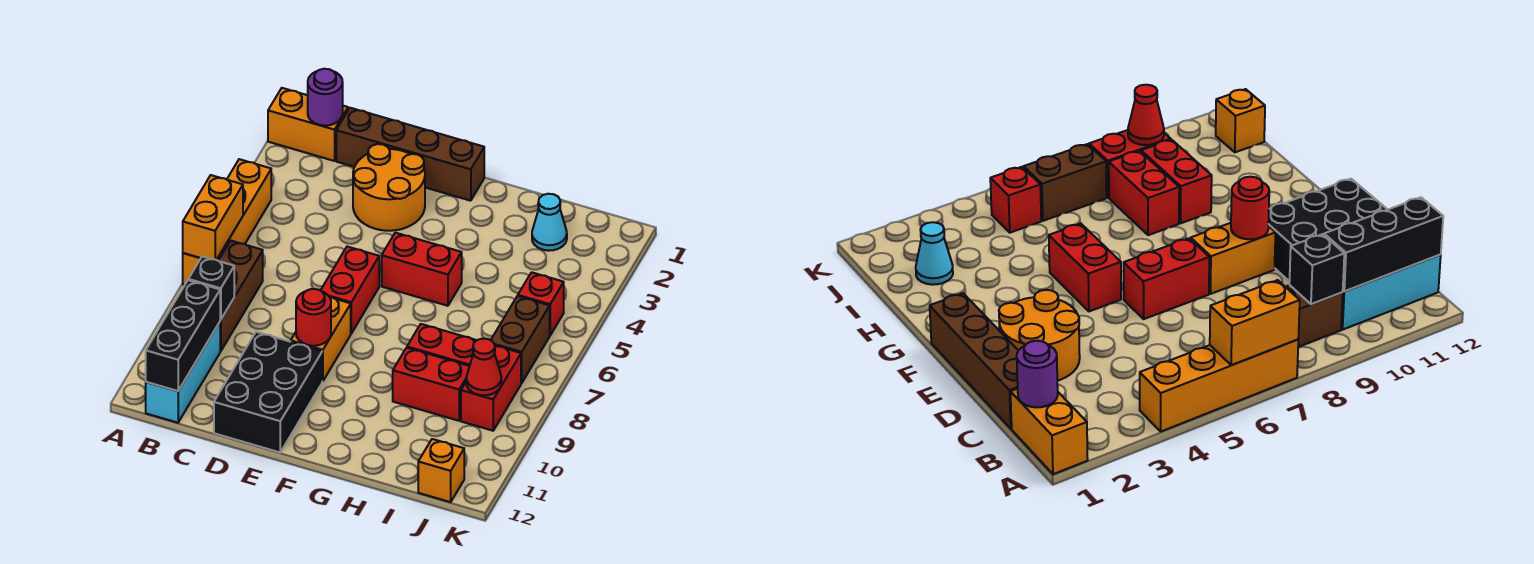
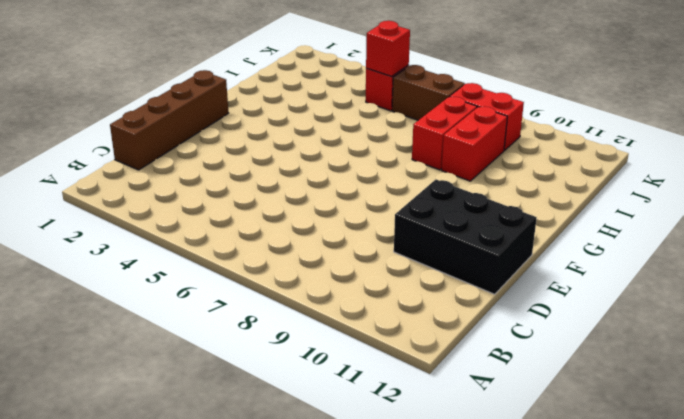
red 1x1 brick [366,21,410,76] -> none
none -> orange 1x2 brick [268,88,348,161]
none -> orange 1x4 brick [183,159,271,285]
none -> brown 1x3 brick [218,241,263,351]

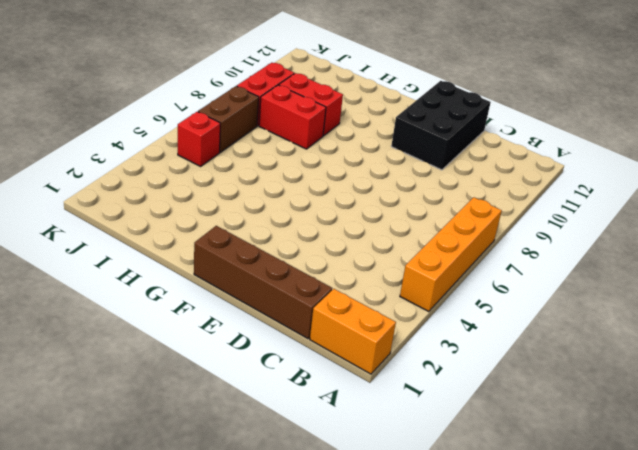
none -> brown 1x3 brick [218,241,263,351]
none -> cyan 1x3 brick [146,322,220,423]
none -> orange 2x2 round brick [353,144,425,231]

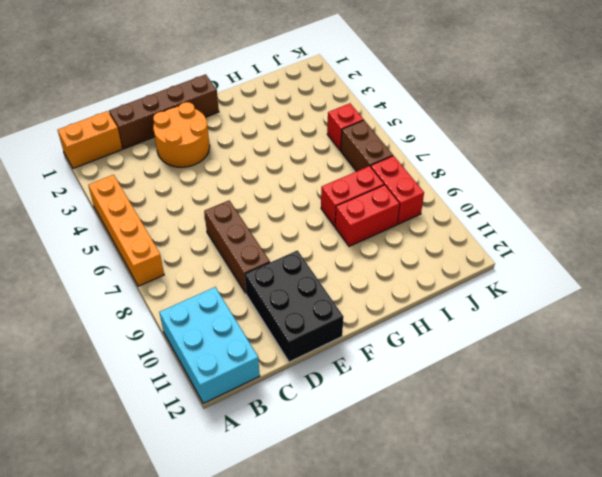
cyan 2x3 brick [159,287,260,404] -> cyan 1x3 brick [146,322,220,423]
brown 1x3 brick [204,200,270,293] -> brown 1x3 brick moved to [218,241,263,351]
none -> red 1x2 brick [320,247,379,333]
none -> orange 1x2 brick [291,297,351,381]
none -> red 1x2 brick [382,233,462,306]

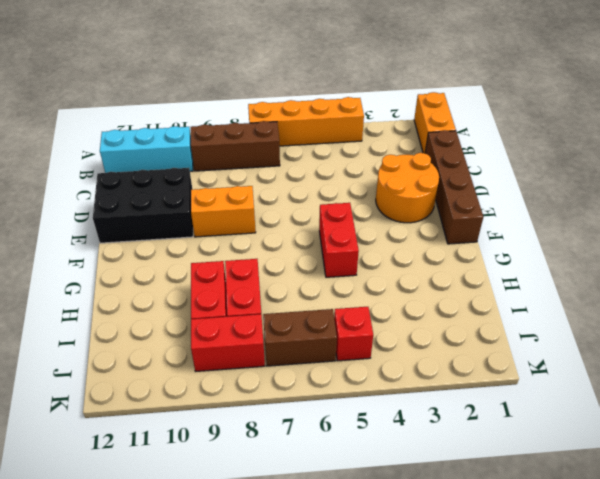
none -> red 1x2 brick [320,247,379,333]
none -> cyan 1x1 cone [532,194,567,251]
none -> orange 1x1 brick [418,439,464,502]

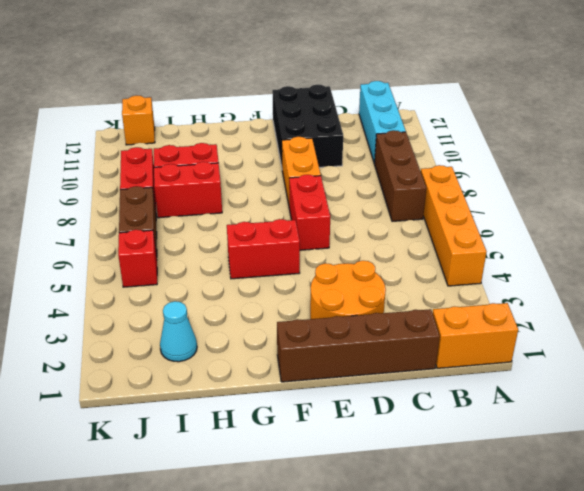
none -> orange 1x2 brick [183,175,243,260]
none -> purple 1x1 round brick [308,69,343,126]
none -> black 1x1 brick [188,256,234,320]

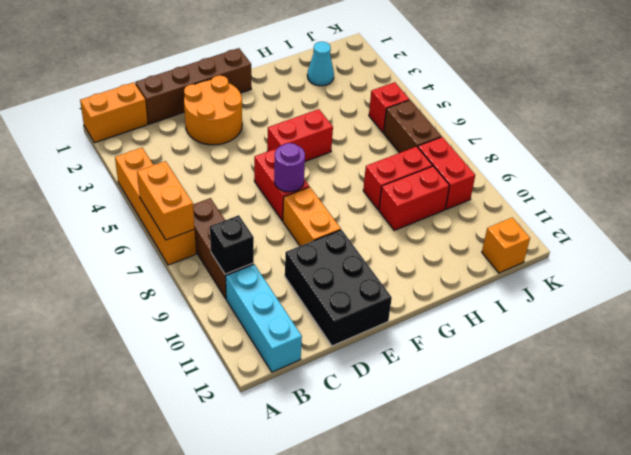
purple 1x1 round brick [274,143,305,192] -> purple 1x1 round brick moved to [308,69,343,126]
none -> black 1x3 brick [146,280,220,391]
none -> red 1x1 round brick [296,289,331,346]
none -> red 1x1 cone [466,339,501,395]

